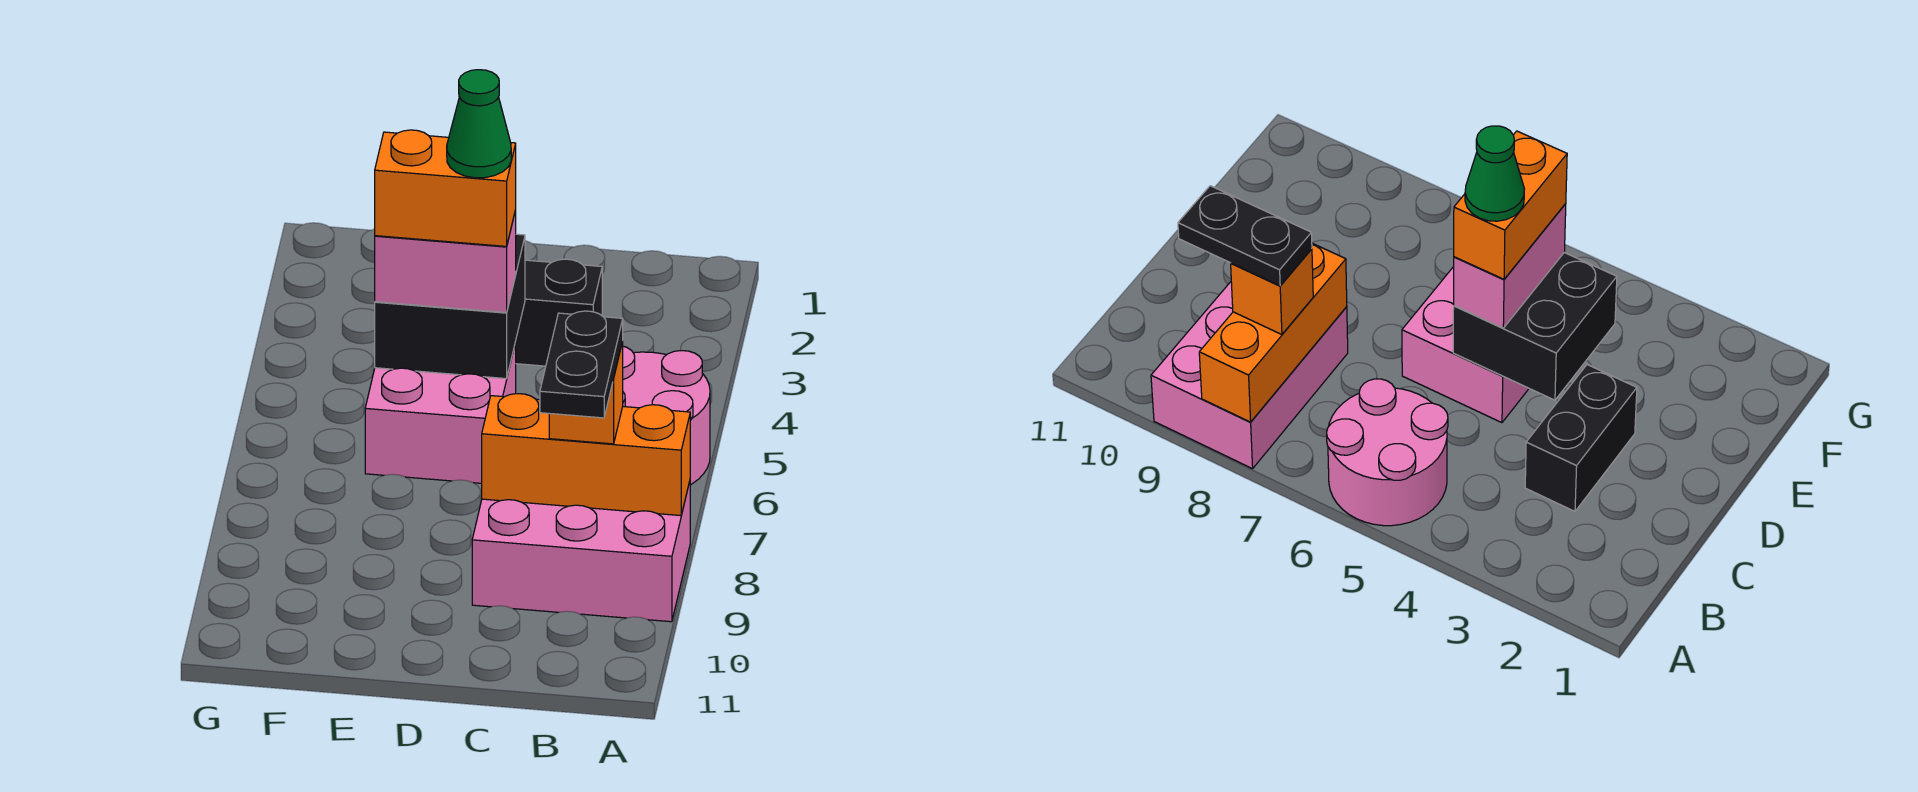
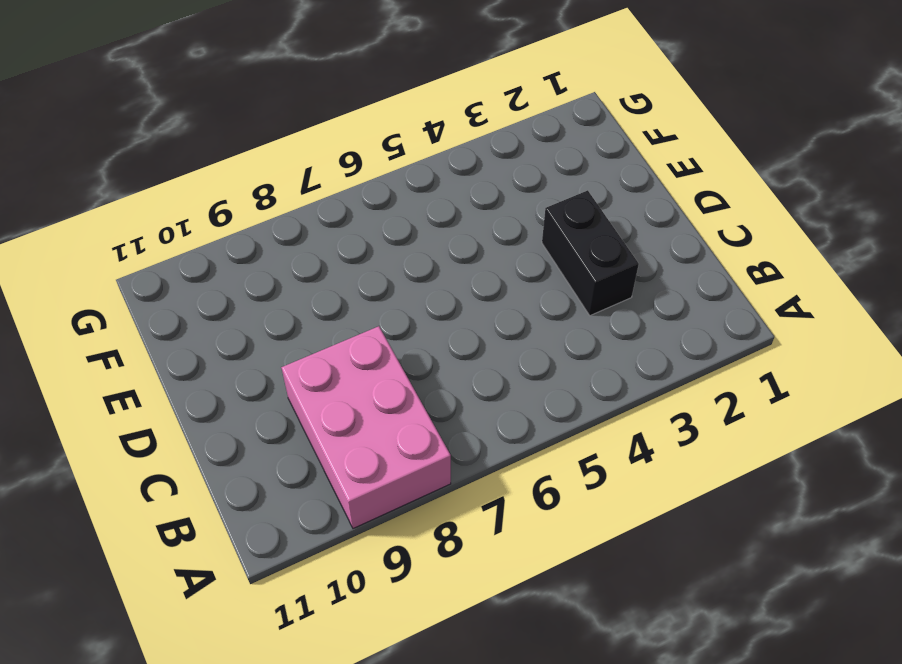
none -> pink 2x2 round brick [623,346,710,485]
none -> pink 2x2 brick [365,342,516,483]

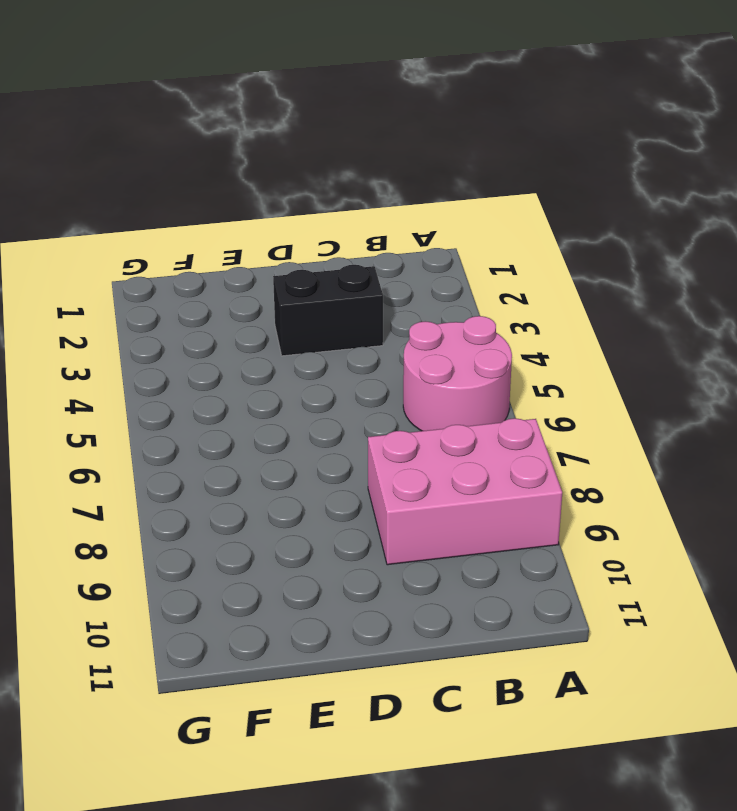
none -> pink 2x2 brick [365,342,516,483]
none -> orange 1x3 brick [482,394,690,516]

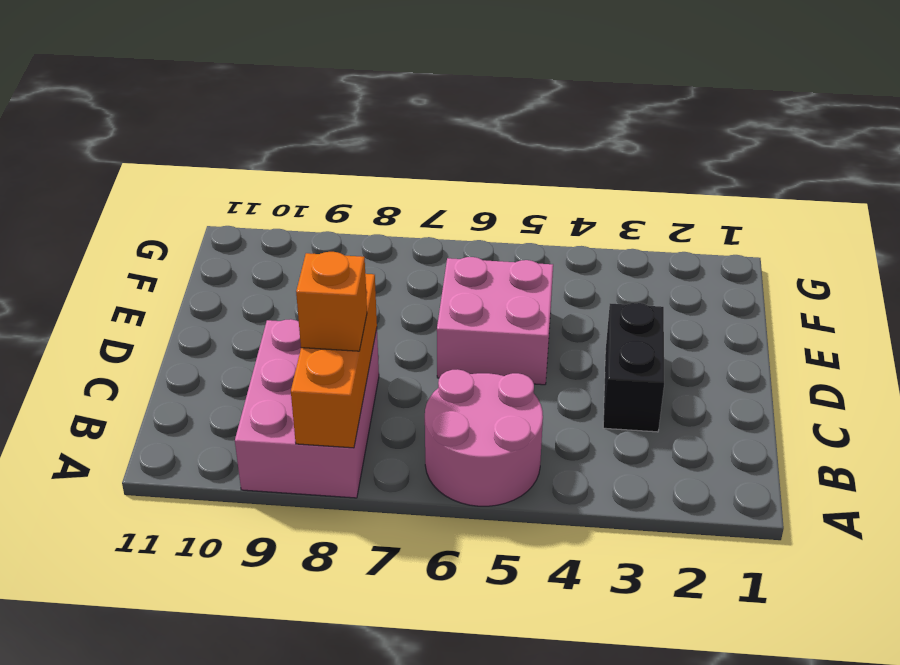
none -> black 2x2 brick [375,234,525,379]
none -> pink 1x2 brick [375,210,516,313]

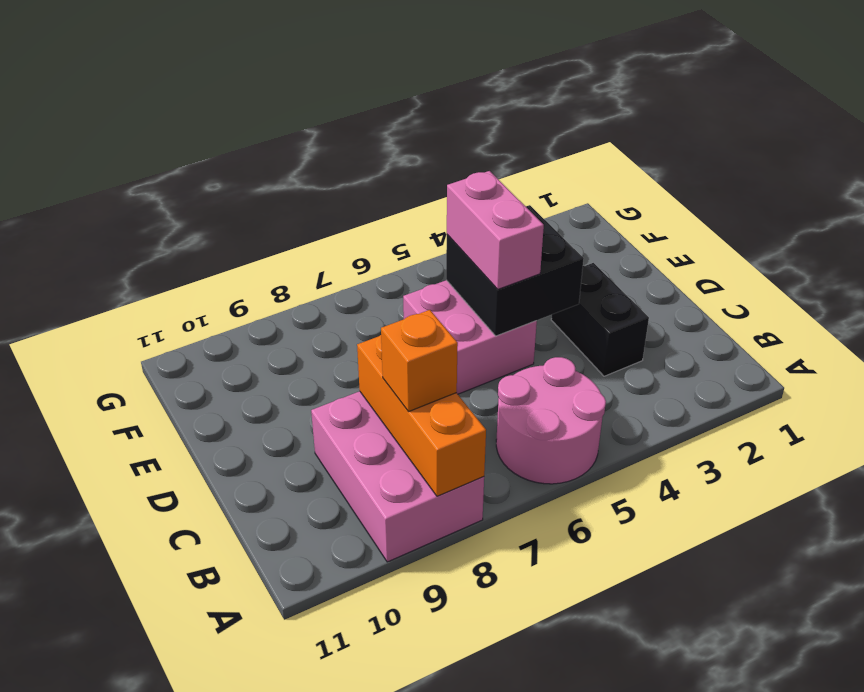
none -> black 1x2 plate [540,311,623,418]
none -> orange 1x2 brick [375,130,516,246]

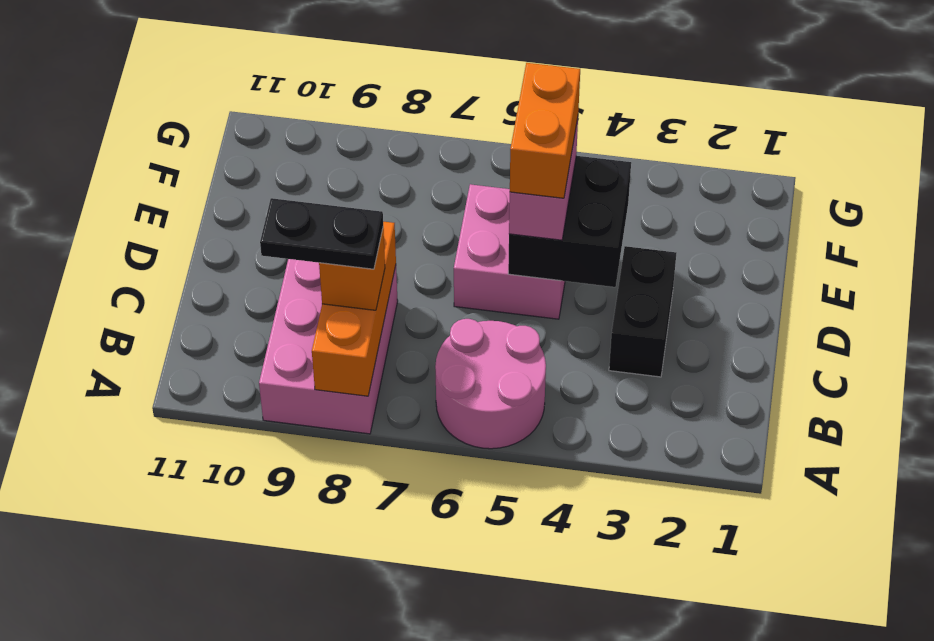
none -> green 1x1 cone [447,70,511,178]

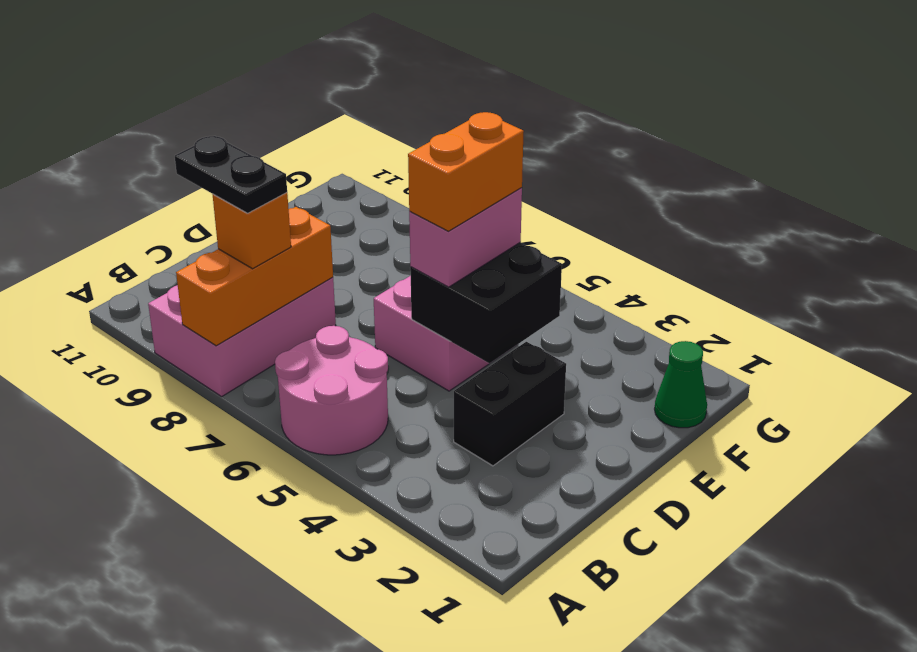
green 1x1 cone [655,341,707,428] -> green 1x1 cone moved to [447,70,511,178]

